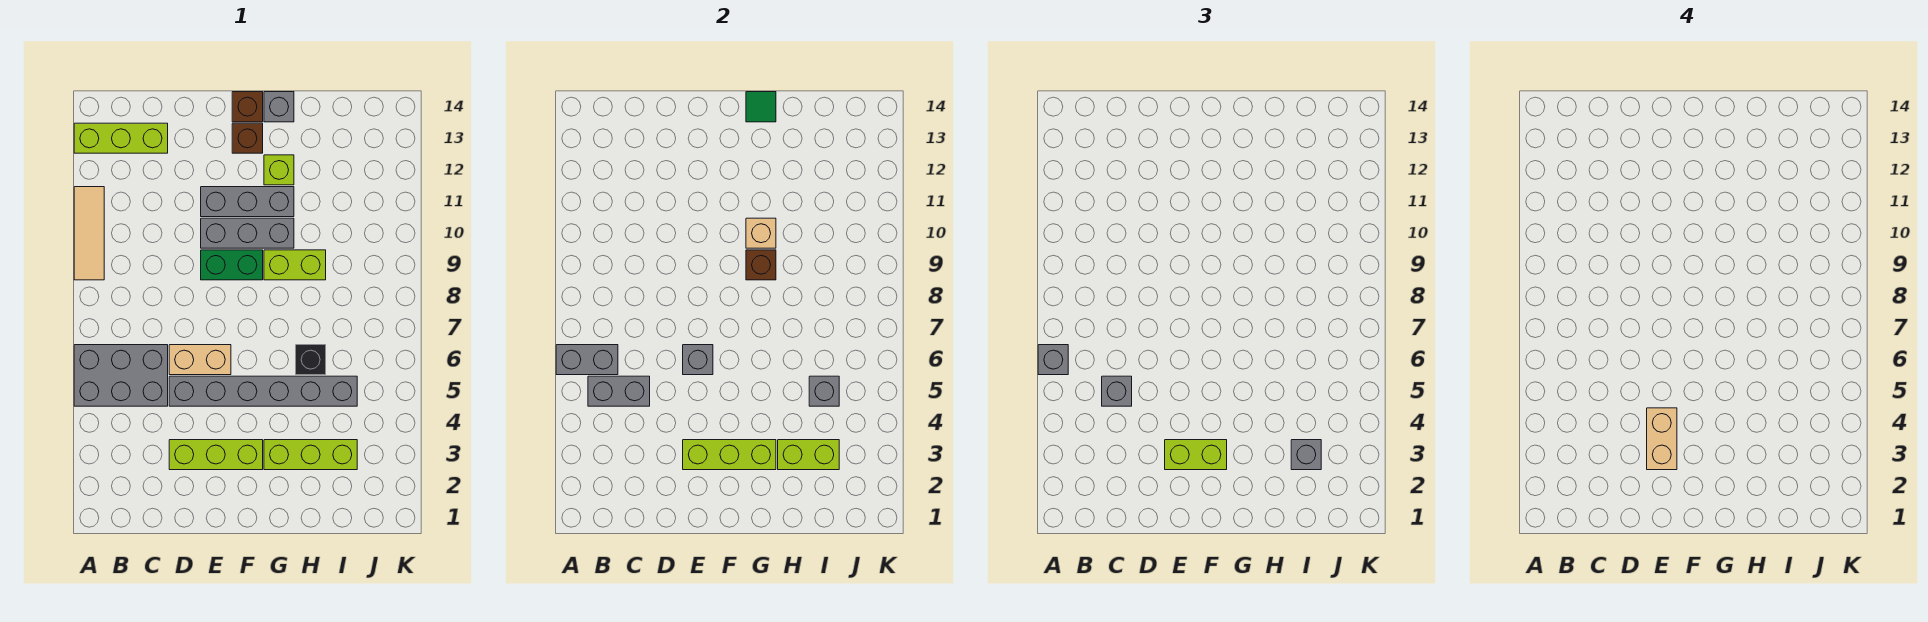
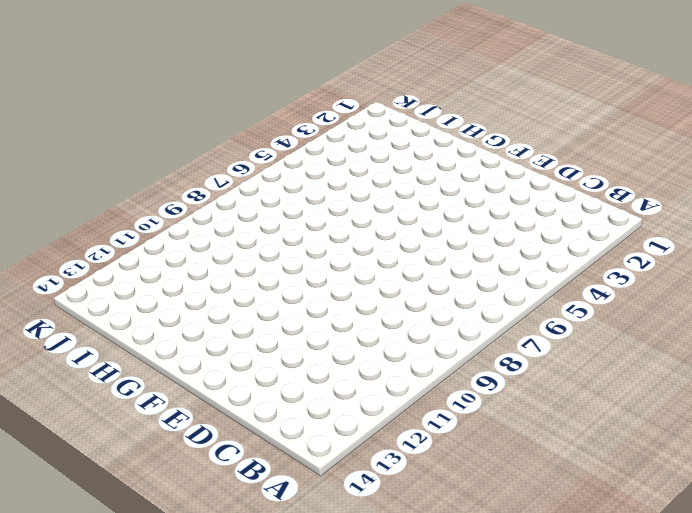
none -> grey 2x3 brick [74,345,168,406]
none -> tan 1x3 tile [74,187,104,280]
none -> lime 1x3 brick [74,123,168,153]
none -> lime 1x3 brick [169,440,263,470]

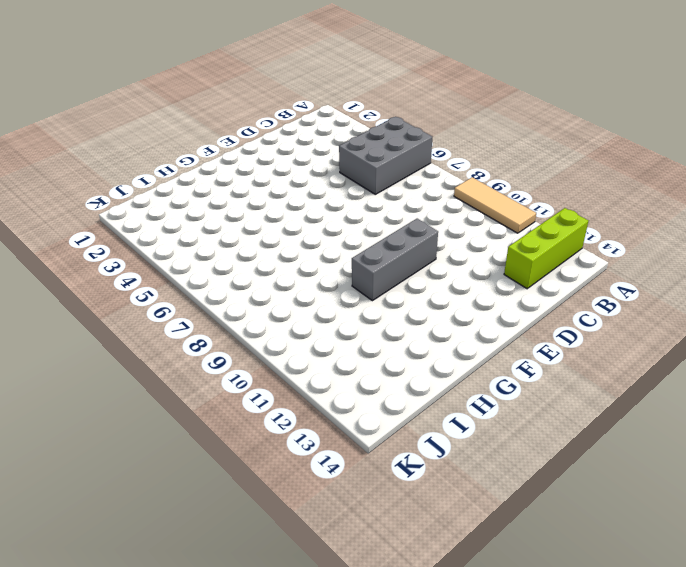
none -> lime 1x3 brick [169,440,263,470]
none -> grey 1x6 brick [169,376,357,406]
none -> tan 1x2 brick [169,345,231,375]
none -> green 1x2 brick [201,250,263,280]

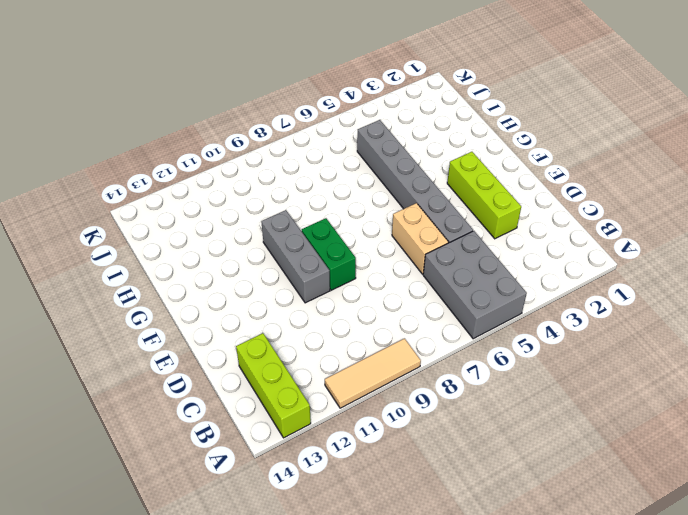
none -> grey 1x3 brick [201,187,294,217]
none -> brown 1x1 brick [232,123,263,153]
none -> brown 1x1 brick [232,92,263,122]
none -> lime 1x3 brick [264,440,357,470]

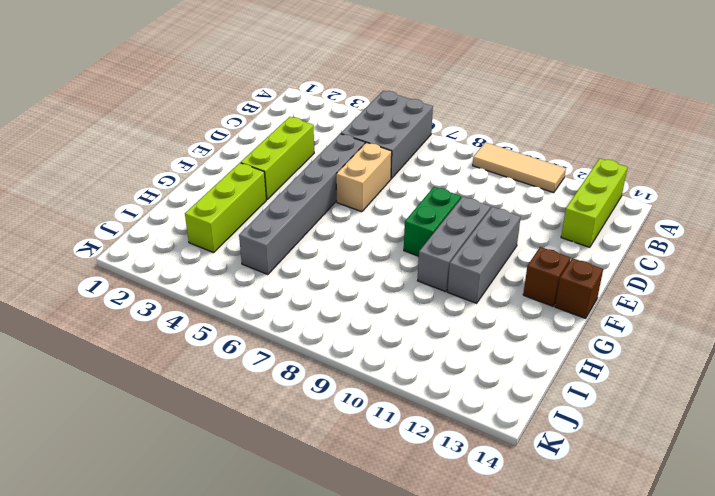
none -> lime 1x2 brick [264,250,326,280]
none -> lime 1x1 brick [264,155,294,185]
none -> grey 1x1 brick [264,92,294,122]
none -> black 1x1 brick [296,345,326,375]

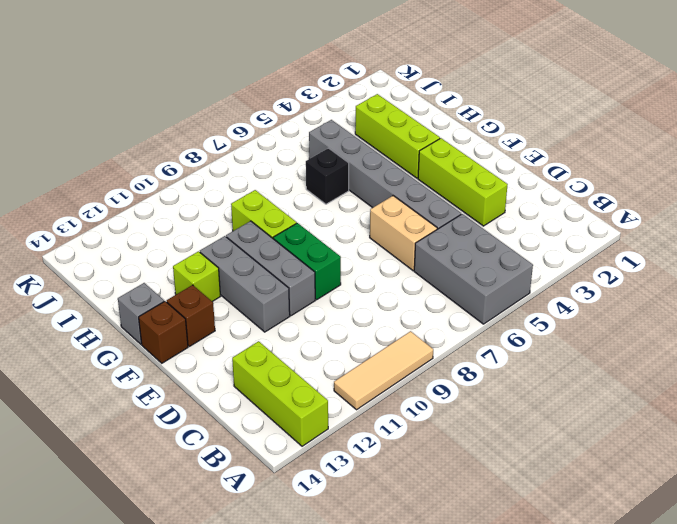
none -> grey 1x2 brick [556,345,618,375]
none -> grey 1x2 brick [588,376,650,406]
none -> lime 1x3 brick [683,440,776,470]
none -> grey 1x1 brick [683,345,713,375]

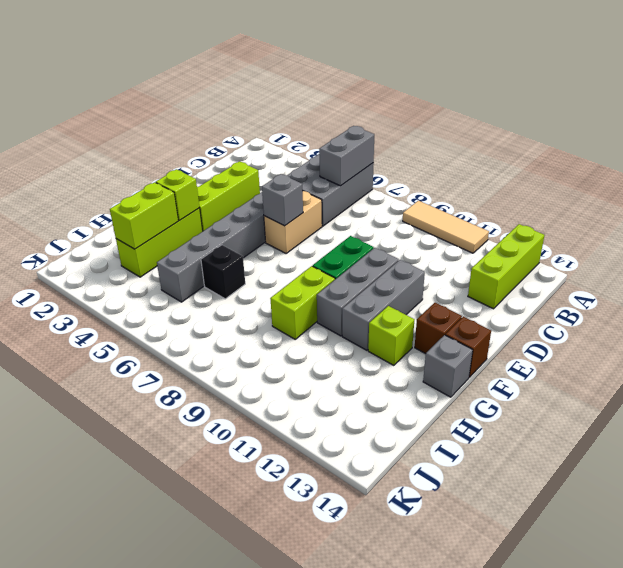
lime 1x1 brick [156,169,199,220] -> lime 1x3 brick [683,440,776,470]
none -> grey 1x2 brick [588,376,650,406]
none -> brown 1x1 brick [746,250,776,280]
none -> tan 1x1 brick [746,218,776,248]
none -> green 1x1 tile [746,92,776,122]

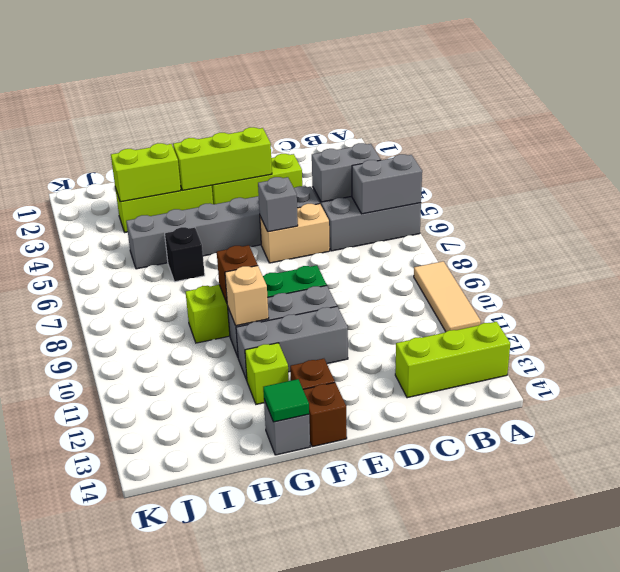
none -> grey 1x1 brick [809,376,839,406]
none -> grey 1x1 brick [1038,345,1068,375]
none -> grey 1x1 brick [1102,376,1132,406]
none -> lime 1x2 brick [1165,440,1227,470]

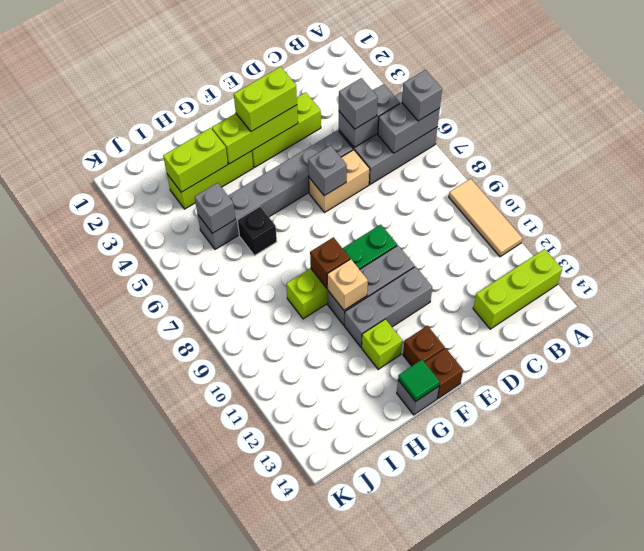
none -> grey 1x1 brick [1291,440,1321,470]
none -> tan 1x2 brick [1647,408,1677,470]

